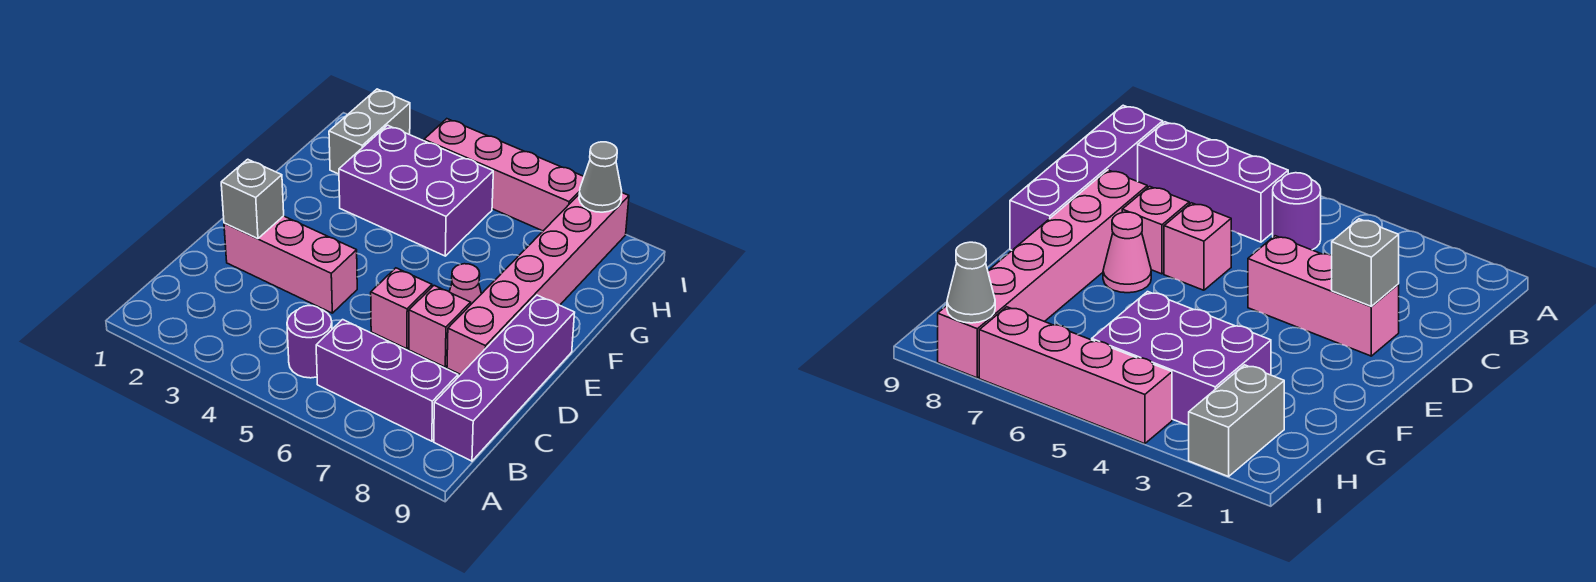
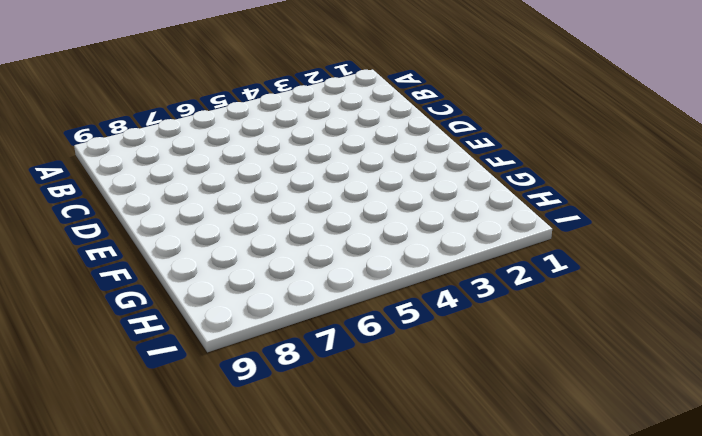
none -> purple 1x1 round brick [287,306,332,378]
none -> purple 1x3 brick [316,320,458,441]
none -> purple 1x4 brick [434,295,575,461]

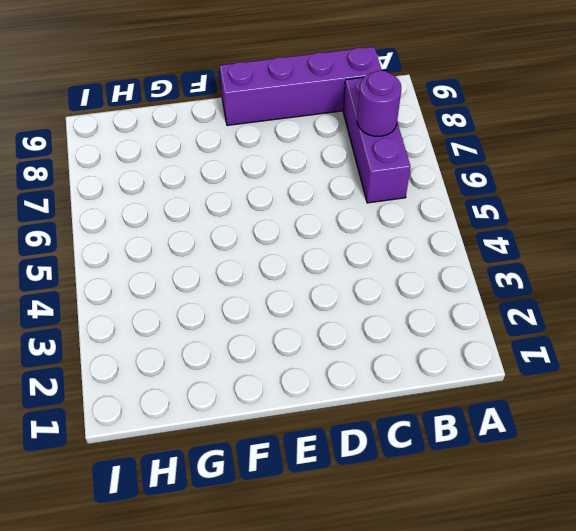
purple 1x1 round brick [357,71,401,136] -> purple 1x1 round brick moved to [287,306,332,378]
none -> pink 1x3 brick [224,216,357,313]
none -> pink 1x1 brick [371,268,432,349]
none -> pink 1x1 brick [409,286,471,367]

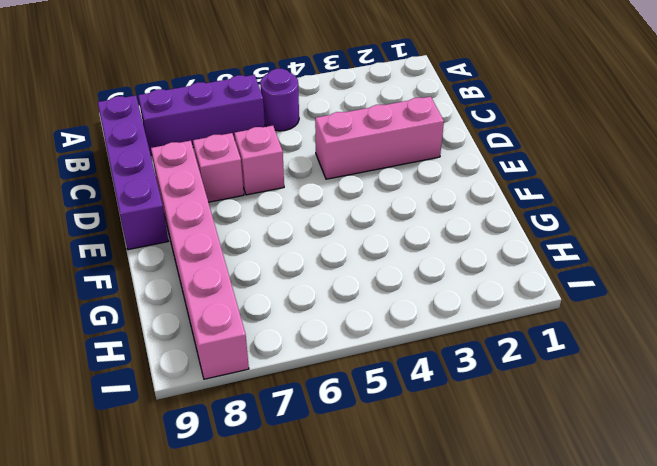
none -> pink 1x1 cone [449,264,481,304]
none -> purple 2x3 brick [339,125,493,256]
none -> grey 1x2 brick [329,89,410,174]

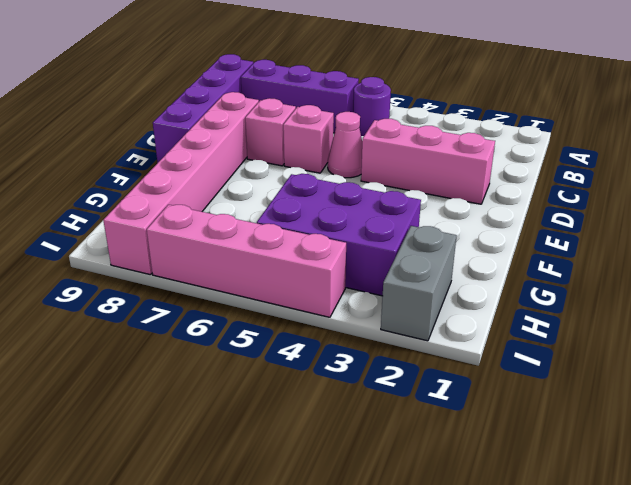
pink 1x1 cone [328,112,362,178] -> pink 1x1 cone moved to [449,264,481,304]
none -> grey 1x1 brick [221,159,284,239]
none -> grey 1x1 cone [579,142,622,212]

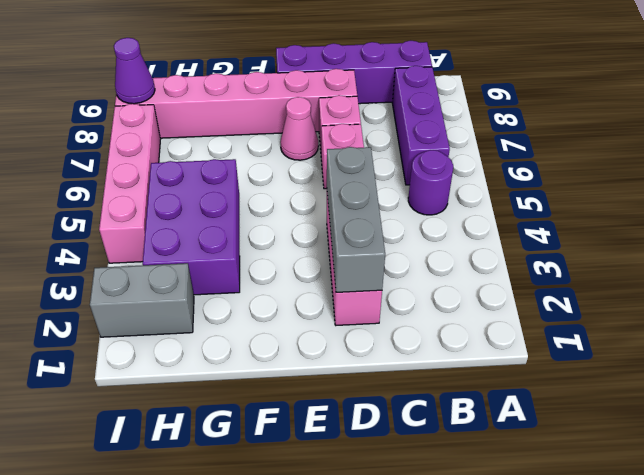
grey 1x3 brick [327,147,385,292] -> grey 1x1 brick [221,159,284,239]
purple 1x1 cone [114,38,155,104] -> grey 1x1 cone [579,142,622,212]

